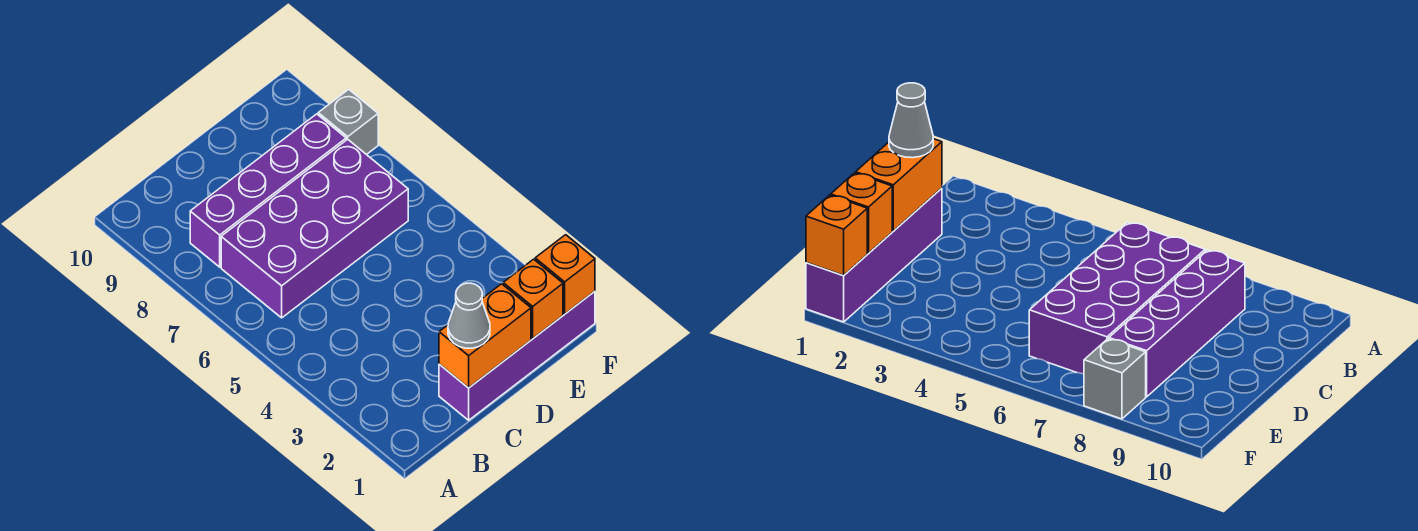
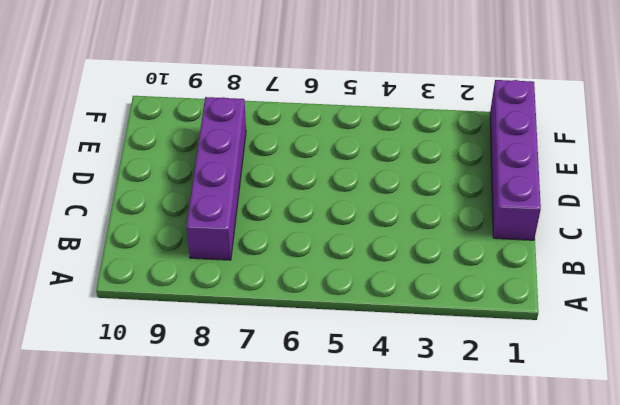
none -> purple 2x4 brick [221,139,408,318]
none -> grey 1x1 brick [318,89,378,155]

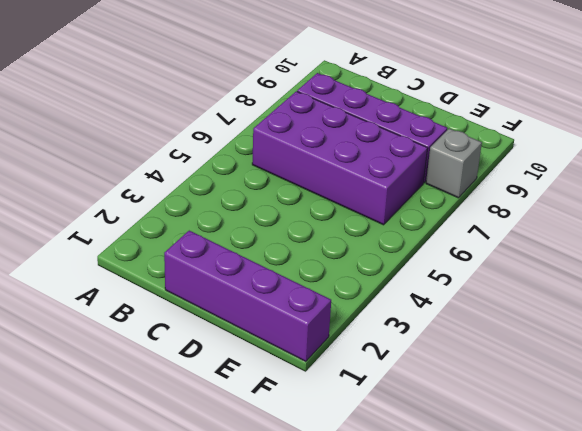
none -> orange 1x2 brick [439,284,531,388]
none -> orange 1x1 brick [503,259,563,338]

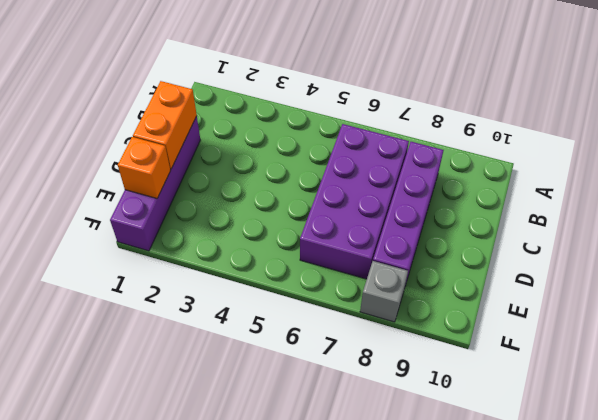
none -> orange 1x1 brick [535,235,595,314]
none -> grey 1x1 cone [448,283,490,348]

